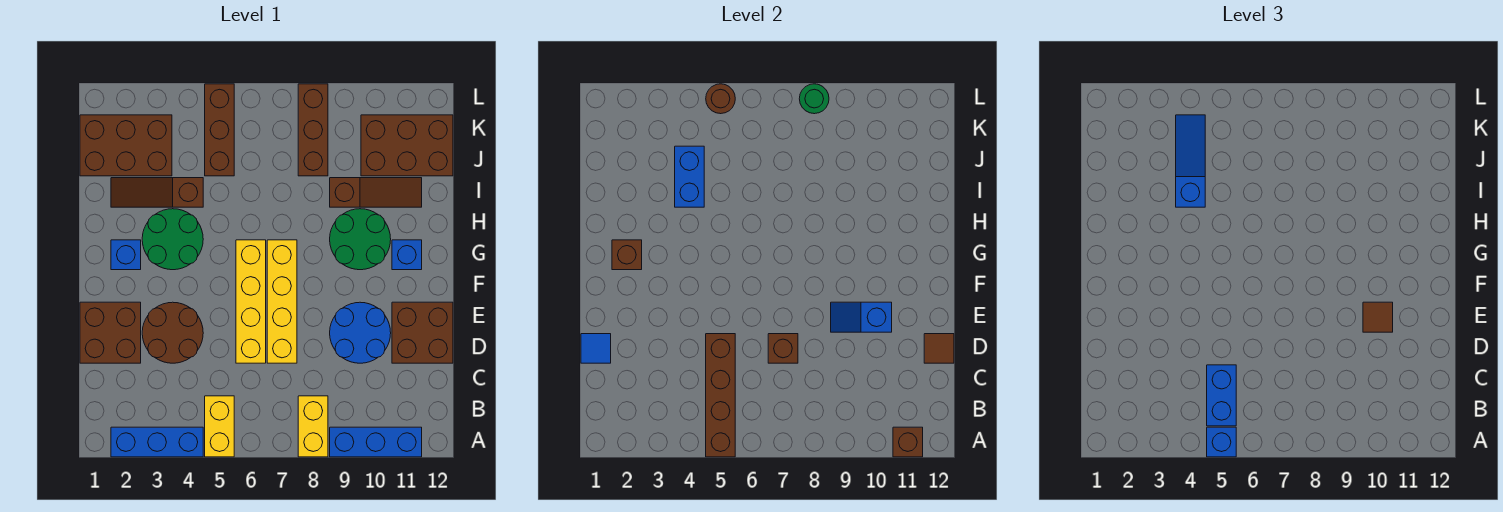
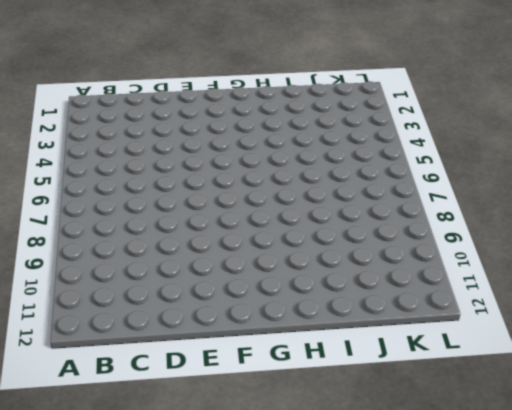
none -> blue 1x3 brick [111,427,203,457]
none -> yellow 1x2 brick [205,396,234,457]
none -> yellow 1x2 brick [298,396,328,457]
none -> blue 1x3 brick [330,427,422,457]

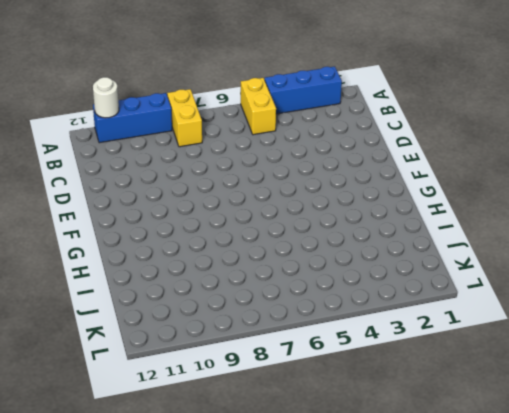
white 1x1 round brick [93,77,119,118] -> brown 1x1 brick [893,427,923,457]
none -> brown 2x2 brick [80,302,141,363]
none -> brown 2x2 round brick [142,302,203,363]
none -> yellow 1x4 brick [236,240,266,363]
none -> yellow 1x4 brick [267,240,297,363]

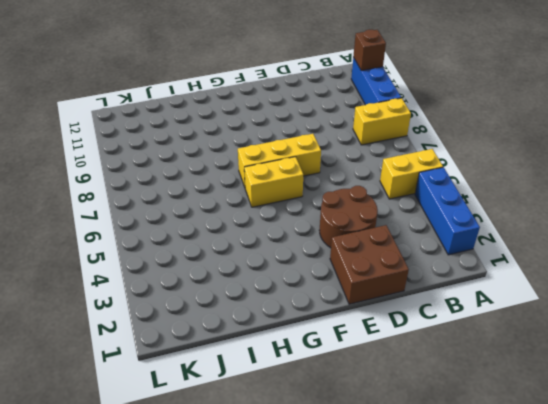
yellow 1x3 brick [238,134,321,187] -> yellow 1x4 brick [267,240,297,363]
yellow 1x2 brick [244,157,303,207] -> yellow 1x4 brick [236,240,266,363]
none -> blue 2x2 round brick [330,302,391,363]
none -> brown 2x2 brick [392,302,453,363]
none -> blue 1x1 brick [111,240,141,270]
none -> green 2x2 round brick [142,209,203,270]

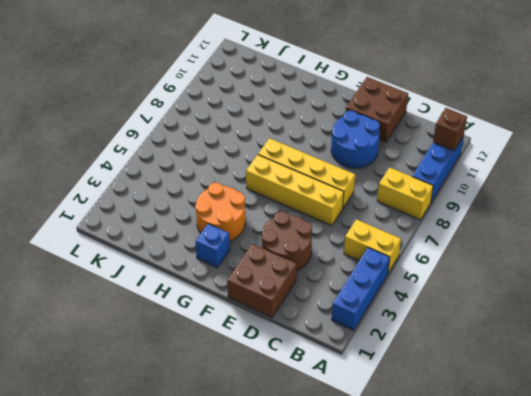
orange 2x2 round brick [195,182,245,241] -> green 2x2 round brick [142,209,203,270]
none -> green 2x2 round brick [330,209,391,270]
none -> blue 1x1 brick [392,240,422,270]
none -> brown 1x3 slope [111,178,203,207]
none -> brown 1x3 slope [330,178,422,207]

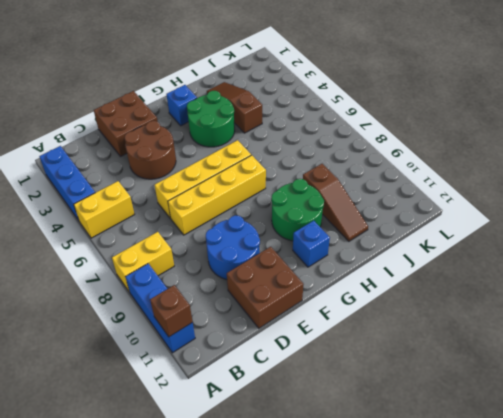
none -> brown 2x3 brick [80,115,172,176]
none -> brown 1x3 brick [205,84,234,176]
none -> brown 1x3 brick [298,84,328,176]
none -> brown 2x3 brick [361,115,453,176]

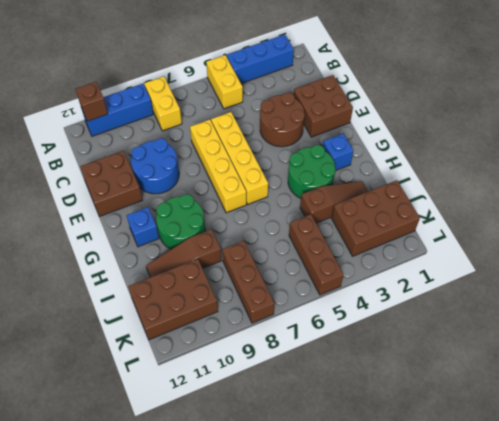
none -> brown 1x4 brick [706,334,735,457]
none -> blue 1x1 tile [581,334,611,363]
none -> brown 1x1 brick [768,334,798,363]
none -> brown 1x1 tile [924,334,954,363]

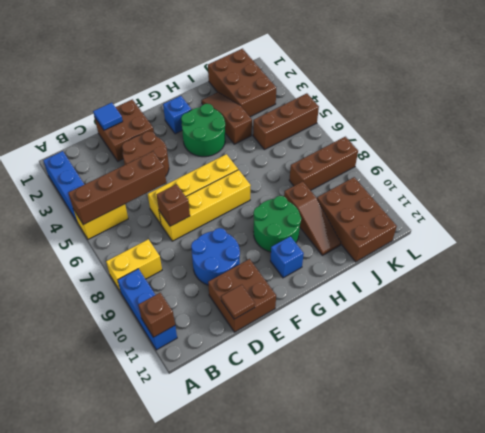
none -> blue 1x2 slope [831,302,892,332]
none -> brown 1x1 brick [612,240,642,270]
none -> blue 1x2 brick [675,146,704,207]
none -> brown 1x1 round brick [706,84,735,114]

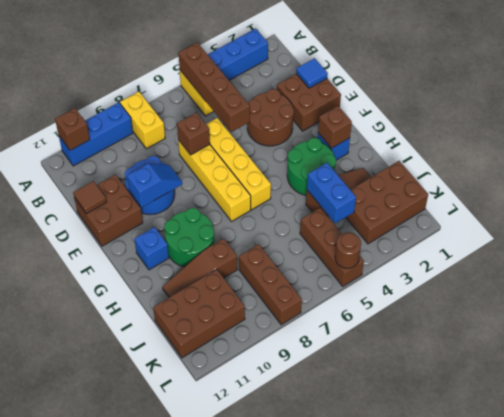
none -> green 1x1 round brick [799,84,829,114]
none -> blue 1x1 brick [1207,427,1236,457]
none -> blue 1x2 brick [1207,365,1236,426]
none -> brown 1x1 tile [1363,302,1393,332]

